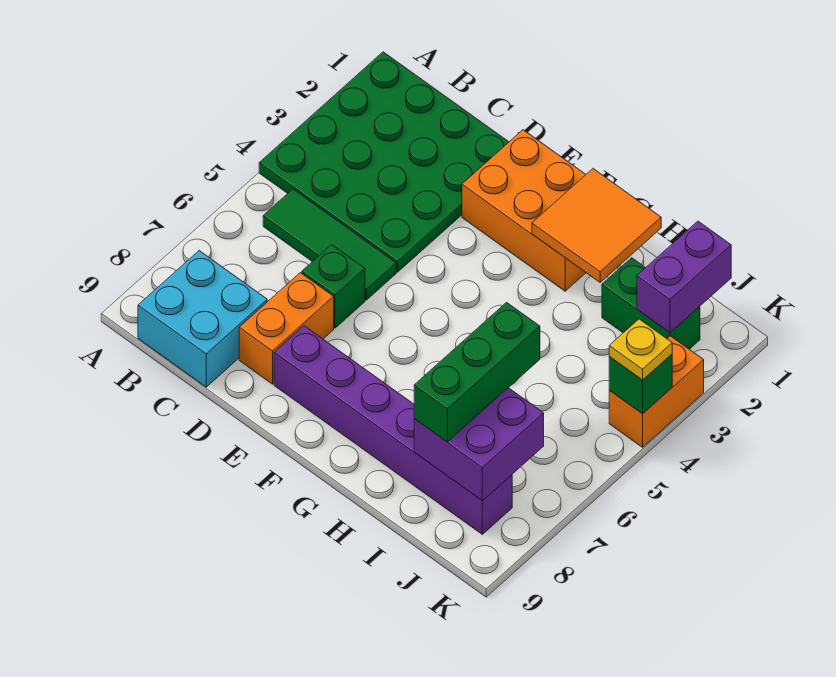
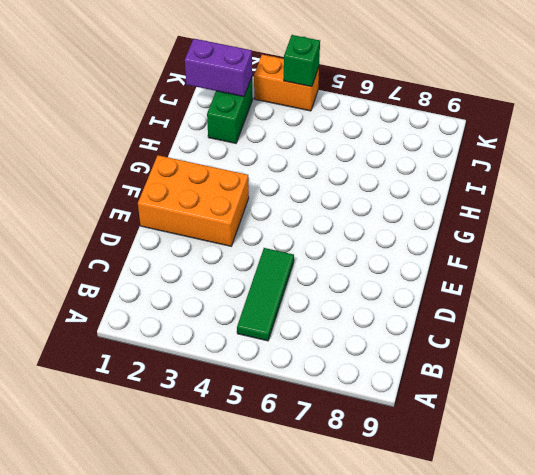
orange 2x3 brick [138,155,249,246] -> orange 2x3 brick turned to [462,130,586,291]
none -> green 4x4 plate [259,52,508,272]
none -> cyan 2x2 brick [138,251,267,387]
none -> green 1x1 brick [302,245,365,328]

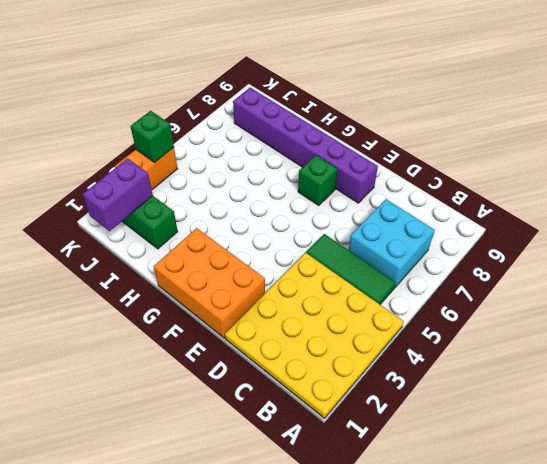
yellow 4x4 plate [225,253,404,418] -> green 4x4 plate [259,52,508,272]
cyan 2x2 brick [349,199,434,287] -> cyan 2x2 brick moved to [138,251,267,387]
green 1x1 brick [298,155,338,205] -> green 1x1 brick moved to [302,245,365,328]
none -> orange 1x2 brick [239,273,334,384]
none -> orange 2x2 tile [532,169,661,282]
none -> purple 2x2 brick [414,388,544,501]

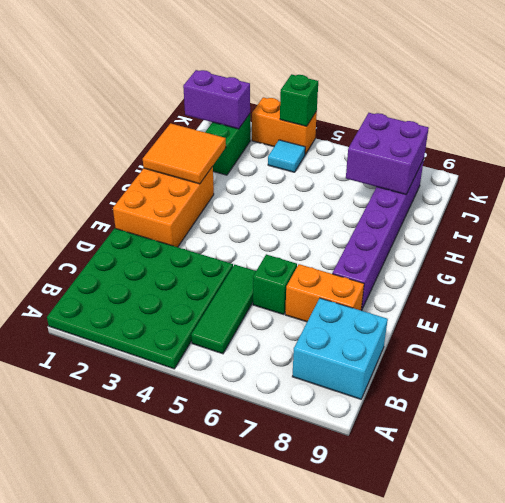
cyan 1x1 tile [268,140,305,172] -> none
none -> green 1x3 brick [414,302,540,442]
none -> yellow 1x1 plate [609,319,672,380]

